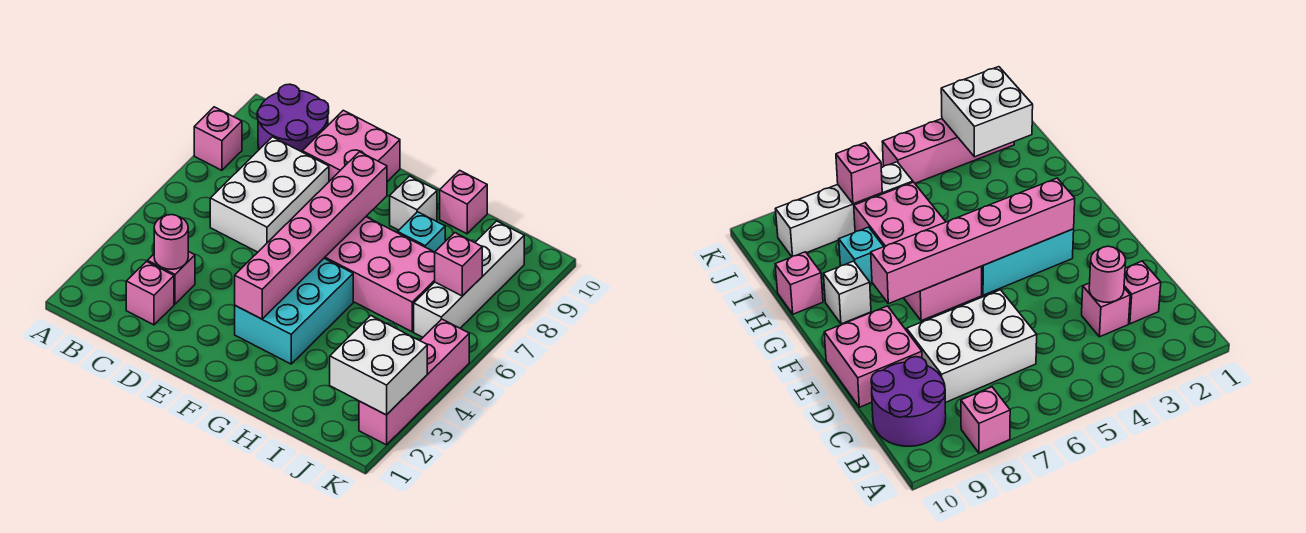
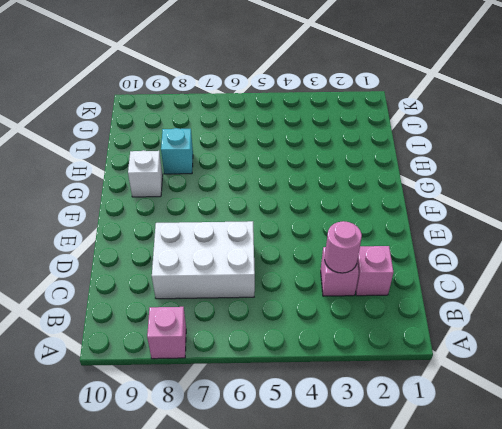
none -> purple 2x2 round brick [257,84,329,152]
none -> pink 2x2 brick [302,110,400,182]
none -> cyan 2x3 brick [235,258,353,364]

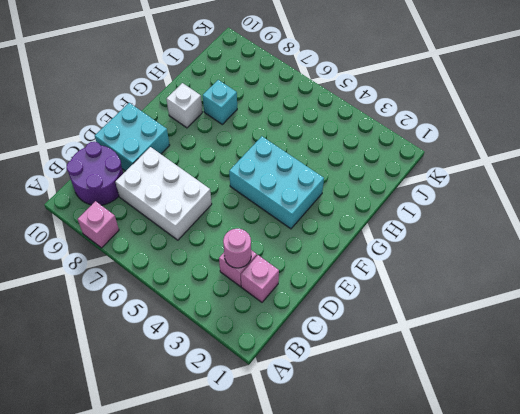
cyan 2x2 brick [95,103,170,171] -> pink 2x2 brick [302,110,400,182]
none -> pink 2x4 brick [325,217,435,332]
none -> pink 1x1 brick [440,170,487,234]
none -> white 1x4 brick [414,221,524,337]

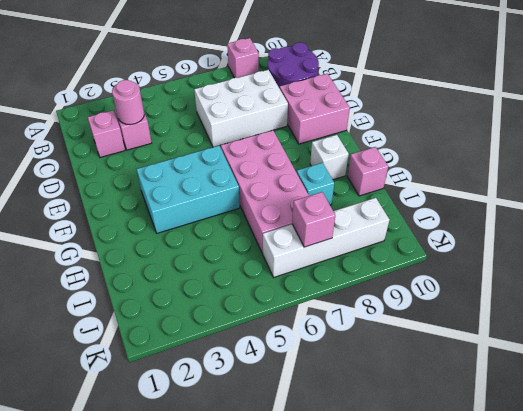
none -> pink 1x4 brick [359,319,469,445]
none -> pink 1x6 brick [235,152,387,319]
none -> white 2x2 brick [330,316,427,415]

